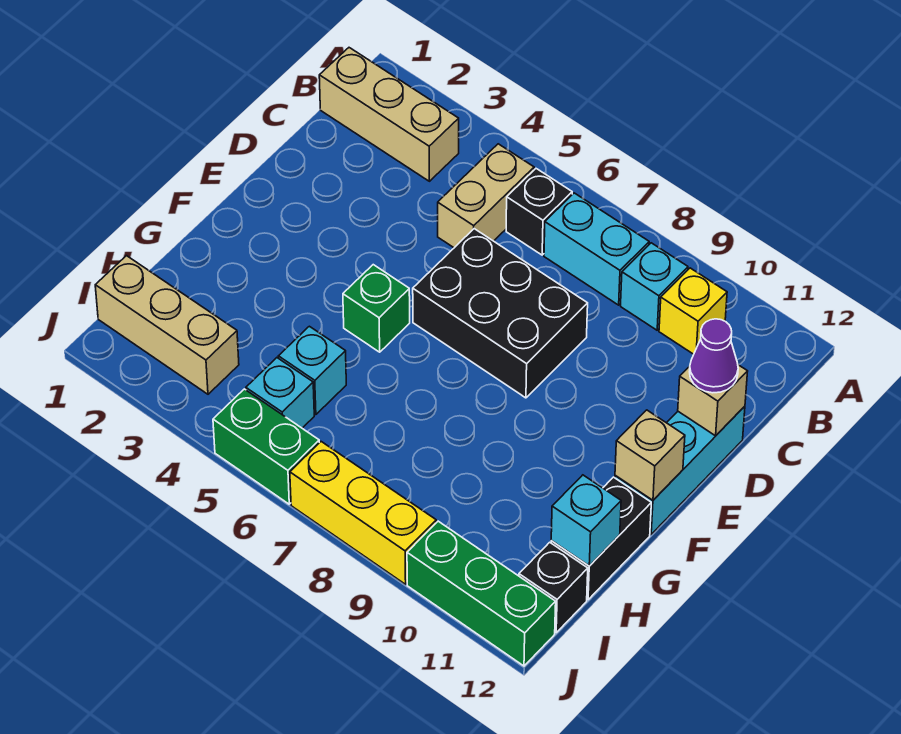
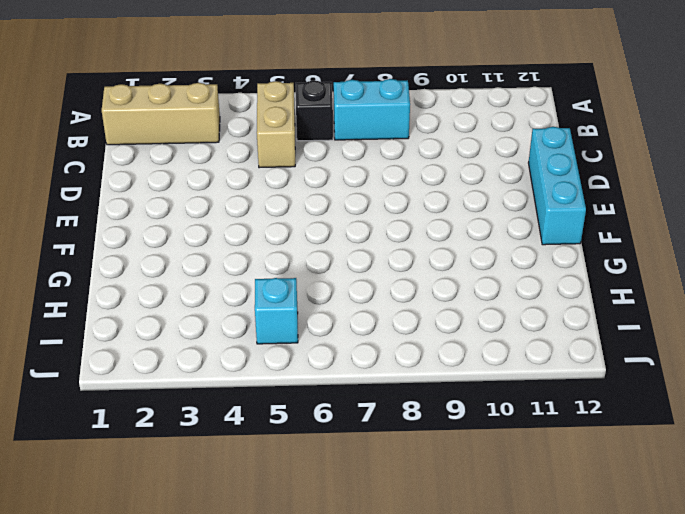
none -> cyan 1x1 brick [621,243,688,330]
none -> yellow 1x1 brick [659,268,727,354]
none -> black 2x3 brick [413,229,588,398]

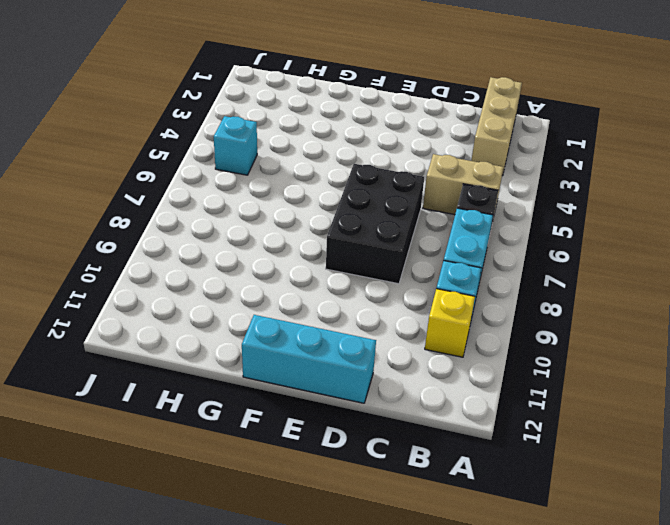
none -> green 1x1 brick [343,265,410,352]
none -> black 1x2 brick [551,477,651,600]
none -> cyan 1x1 brick [278,326,346,415]

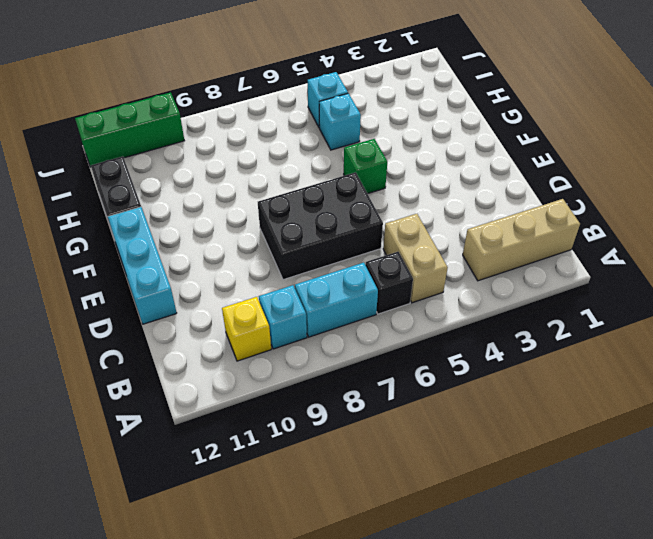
none -> tan 1x3 brick [95,256,239,394]
none -> black 1x1 brick [519,542,588,633]
none -> green 1x2 brick [213,389,319,504]

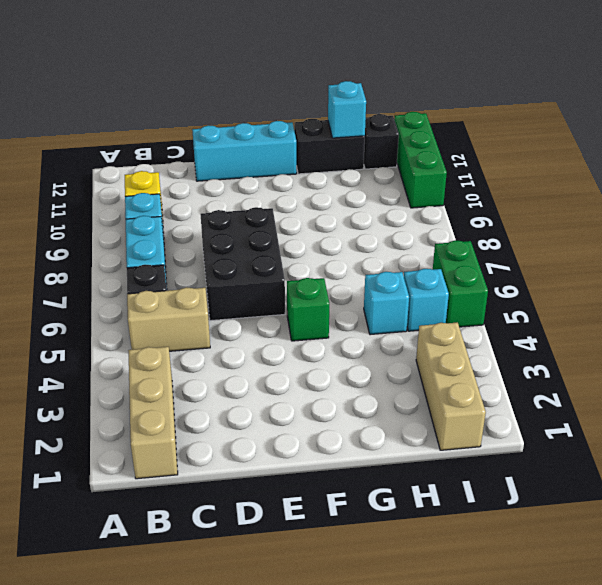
none -> yellow 1x3 brick [290,442,436,584]
none -> tan 1x1 brick [678,365,748,436]
none -> tan 1x1 brick [615,410,685,500]

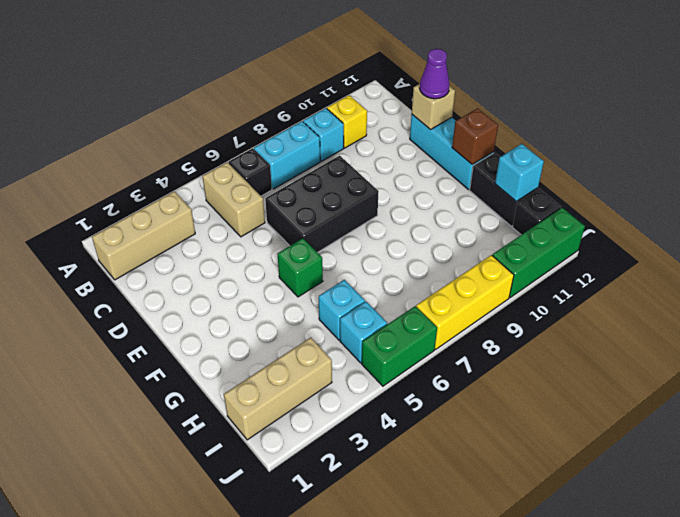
brown 1x1 brick [452,108,498,164] -> tan 1x1 brick [615,410,685,500]

